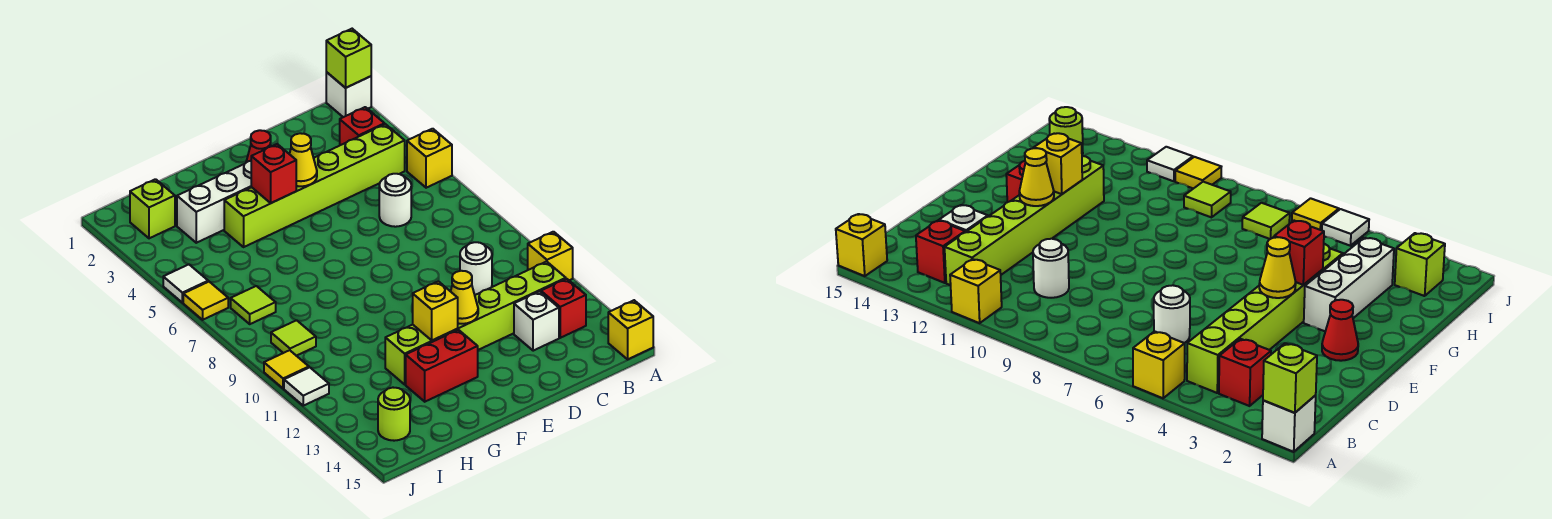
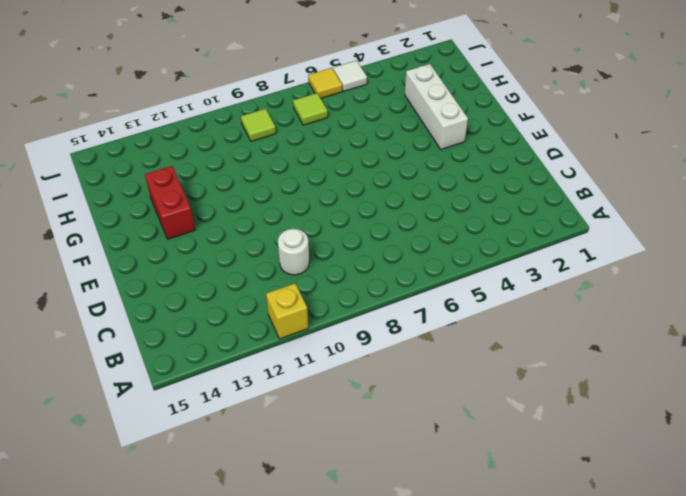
none -> white 1x1 brick [326,72,371,117]
none -> yellow 1x1 brick [407,129,452,188]
none -> yellow 1x1 brick [608,300,653,359]

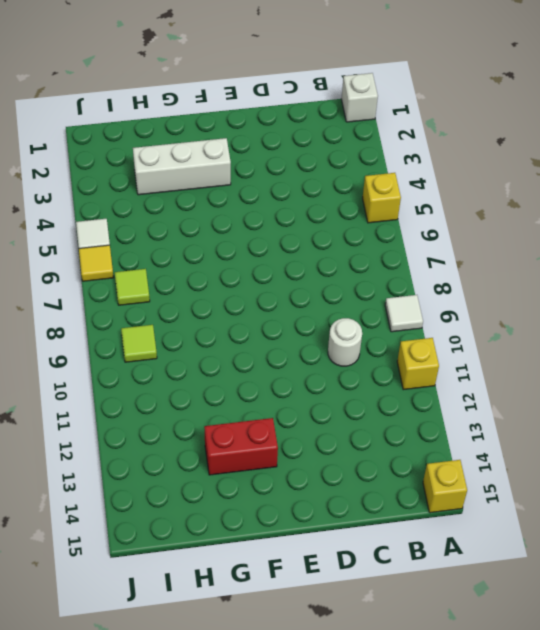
white 1x1 tile [385,295,423,332] -> white 1x1 tile moved to [284,367,329,406]
none -> red 1x1 brick [340,107,385,145]
none -> lime 1x6 brick [224,124,405,247]
none -> lime 1x6 brick [385,262,566,384]

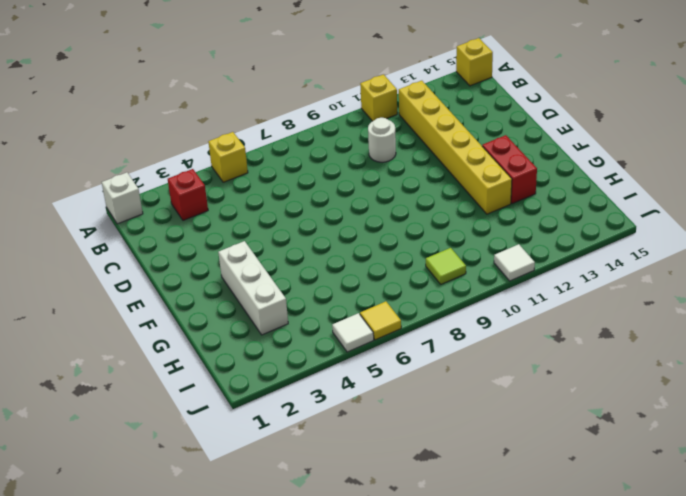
yellow 1x6 brick [399,81,512,214] -> lime 1x6 brick [385,262,566,384]
none -> lime 1x6 brick [224,124,405,247]
none -> red 1x1 brick [541,279,586,338]
none -> white 1x1 round brick [379,174,411,227]

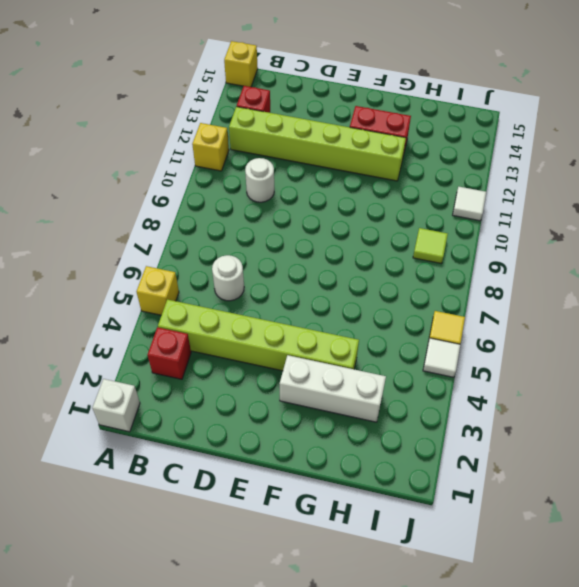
none -> white 1x1 brick [514,291,559,351]
none -> red 1x1 cone [246,130,271,162]
none -> lime 1x1 brick [130,179,175,238]

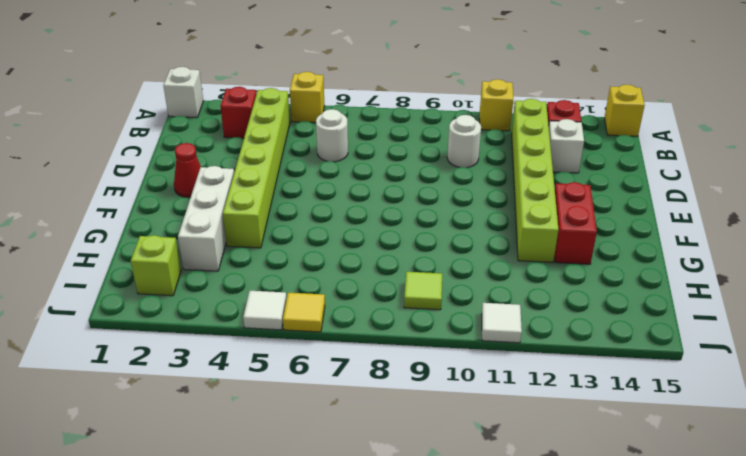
none -> lime 1x1 tile [231,286,276,324]
none -> lime 1x1 round brick [378,388,410,441]
none -> yellow 1x1 tile [264,350,309,389]

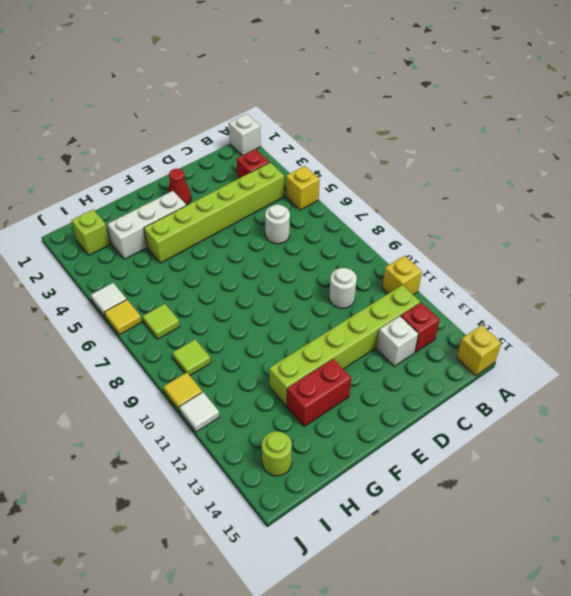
none -> lime 1x1 brick [326,29,371,88]
none -> yellow 1x1 cone [290,133,317,186]
none -> yellow 1x1 cone [451,271,478,324]

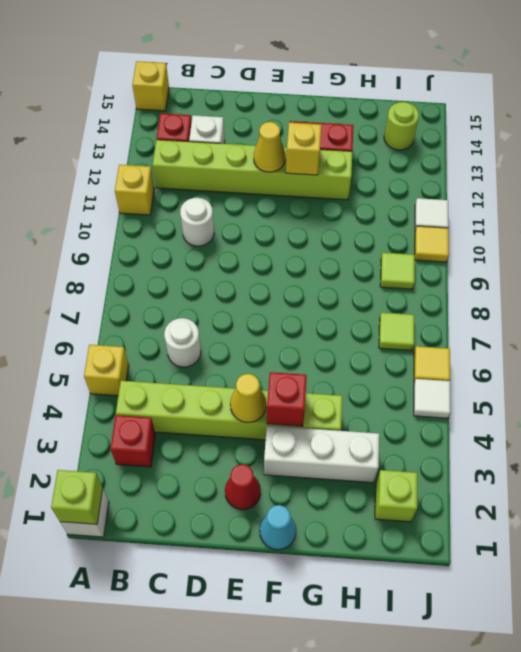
cyan 1x1 cone [260,505,296,550] -> none

